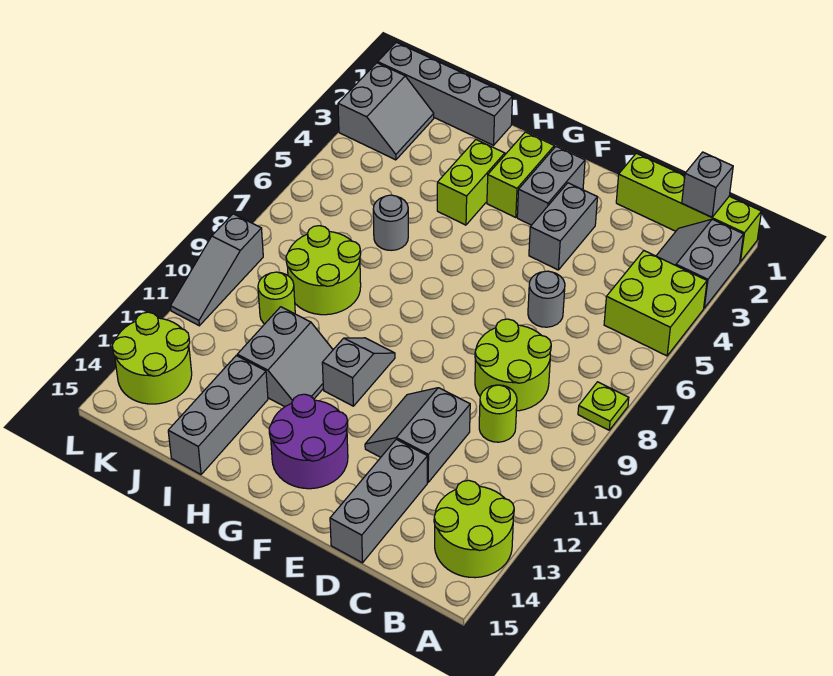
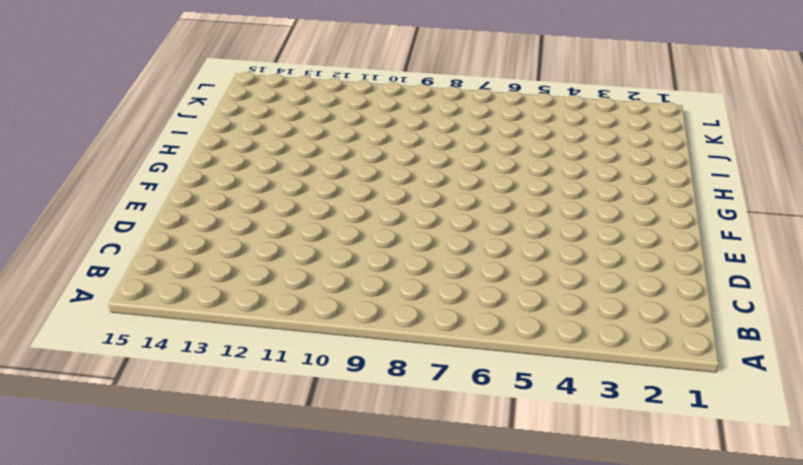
none -> lime 1x4 brick [616,153,761,262]
none -> grey 2x2 slope [656,219,744,308]
none -> lime 2x2 brick [604,251,707,356]

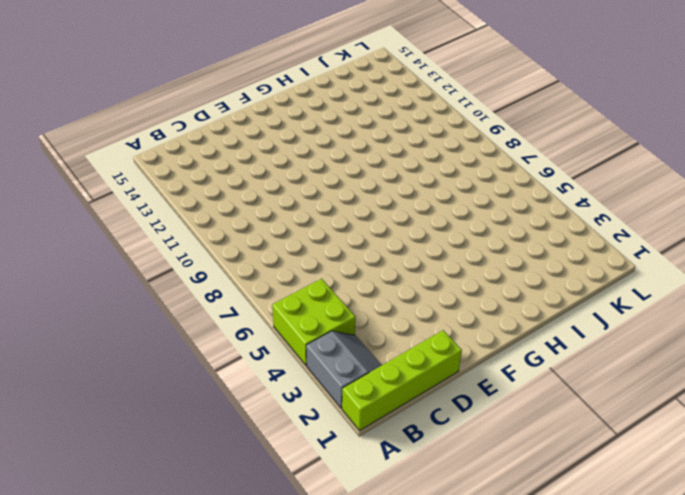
none -> lime 1x1 plate [578,382,629,430]
none -> lime 2x2 round brick [434,480,514,578]
none -> lime 2x2 round brick [475,319,551,411]

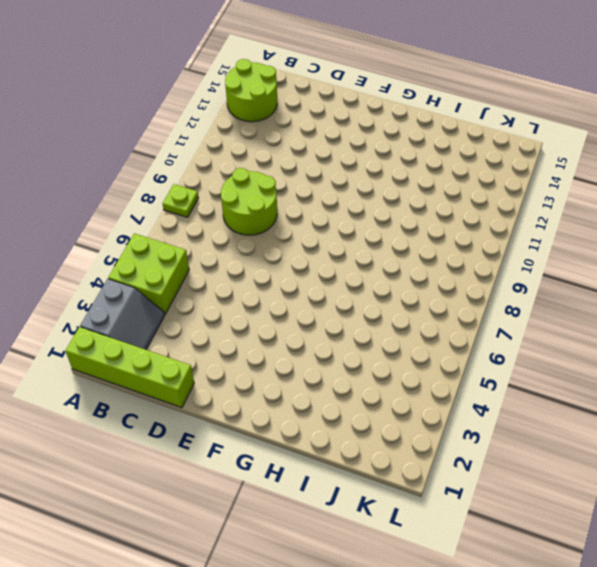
none -> lime 1x1 round brick [479,385,517,442]
none -> grey 1x1 round brick [528,271,565,327]
none -> grey 2x2 slope [365,388,470,482]

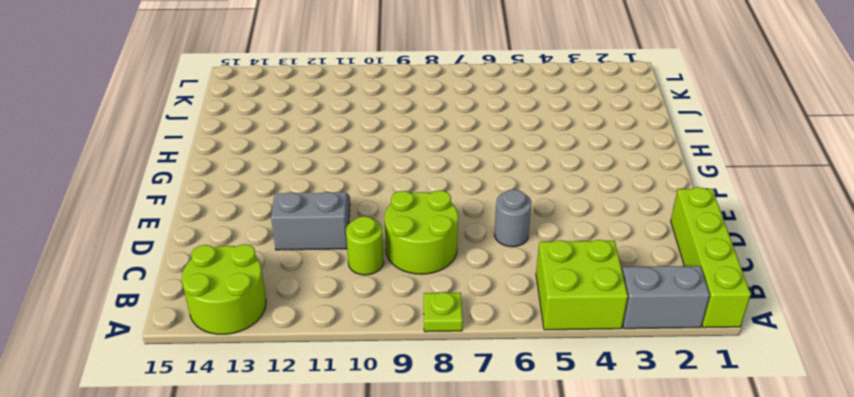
none -> grey 1x3 brick [330,439,427,563]
none -> grey 1x2 brick [529,183,597,270]
none -> grey 1x2 brick [517,147,585,225]

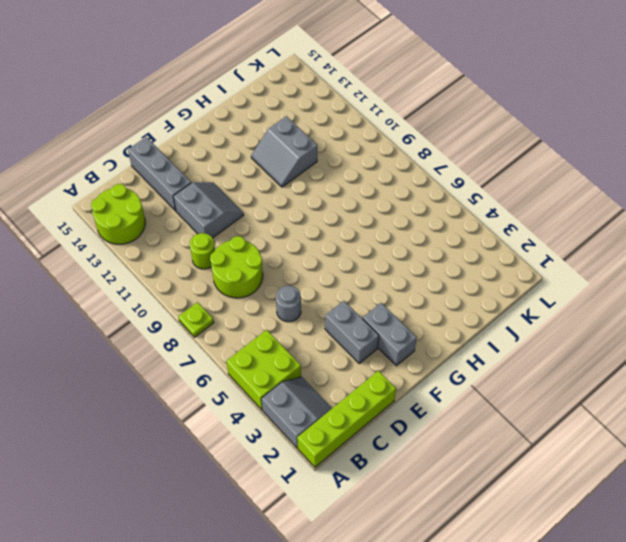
none -> purple 2x2 round brick [269,394,348,489]
none -> lime 1x2 brick [487,132,554,218]
none -> grey 1x2 slope [322,338,395,406]

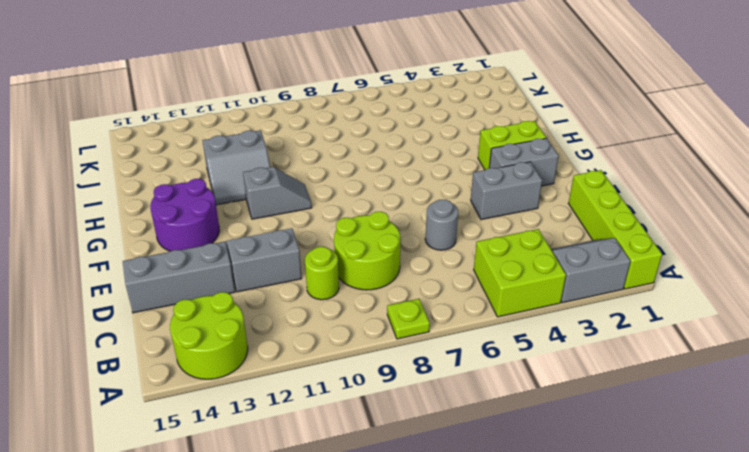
none -> lime 1x2 brick [437,140,505,225]
none -> grey 1x4 brick [378,42,513,145]
none -> grey 1x1 round brick [373,195,408,250]

